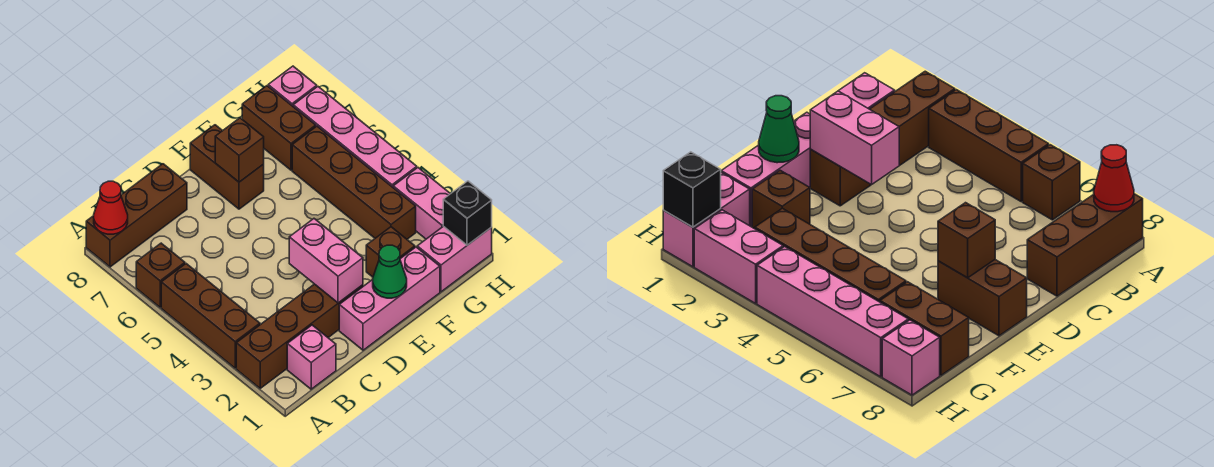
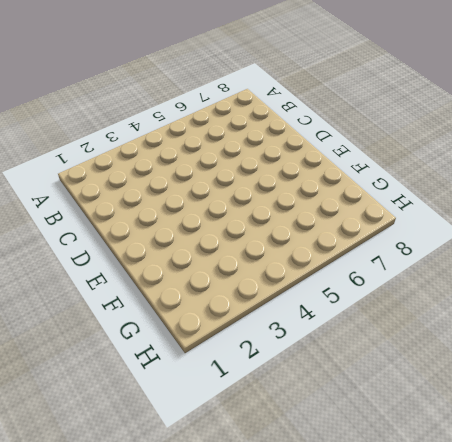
none -> brown 1x4 brick [236,284,363,388]
none -> brown 1x3 brick [161,264,260,368]
none -> brown 1x1 brick [136,243,185,307]

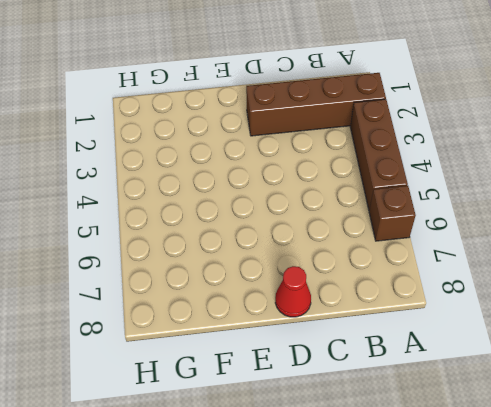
red 1x1 cone [275,266,311,317] -> red 1x1 cone moved to [94,181,128,234]
none -> brown 1x3 brick [86,164,187,267]
none -> pink 1x1 brick [287,325,336,389]
none -> pink 1x3 brick [339,247,440,350]

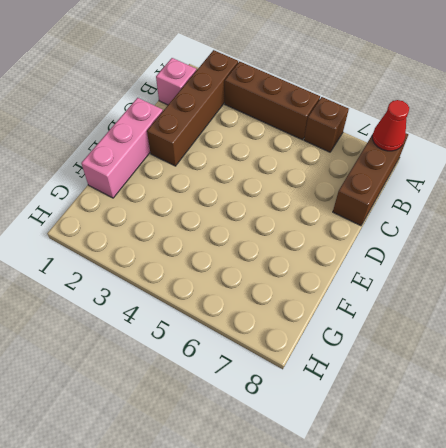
none -> brown 1x2 brick [190,125,264,209]
none -> brown 1x1 brick [366,227,415,277]
none -> pink 1x2 brick [417,226,492,292]

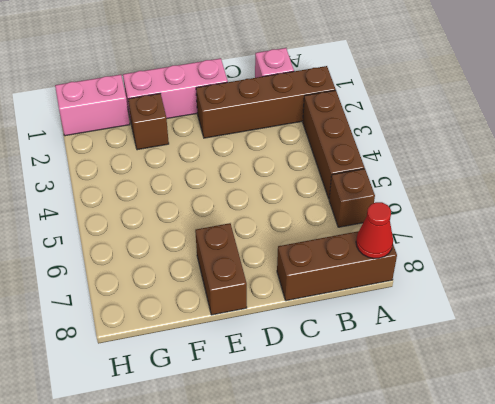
none -> brown 1x4 brick [292,126,416,239]
none -> brown 1x2 brick [242,86,316,170]
none -> pink 1x2 brick [393,168,450,239]

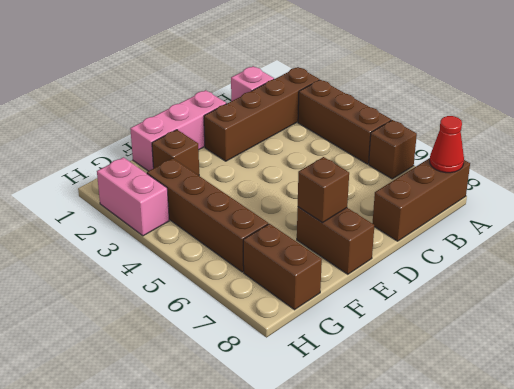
none -> pink 1x2 brick [417,226,492,292]
none -> pink 1x4 brick [293,87,417,187]
none -> pink 1x1 brick [268,66,317,106]

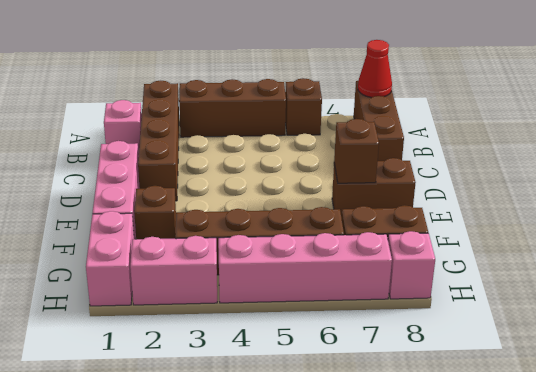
none -> pink 1x2 brick [289,219,363,303]
none -> green 1x1 cone [373,245,407,298]
none -> black 1x1 brick [443,181,492,245]

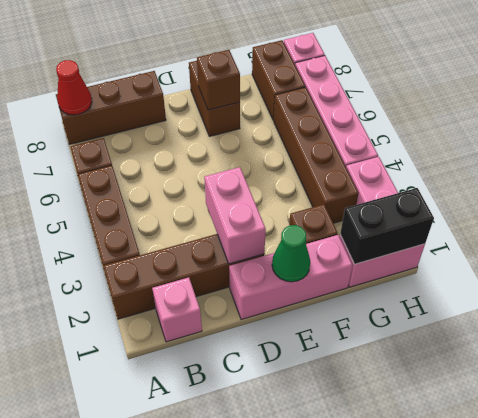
black 1x2 brick [340,188,434,264] -> black 1x1 brick [443,181,492,245]

